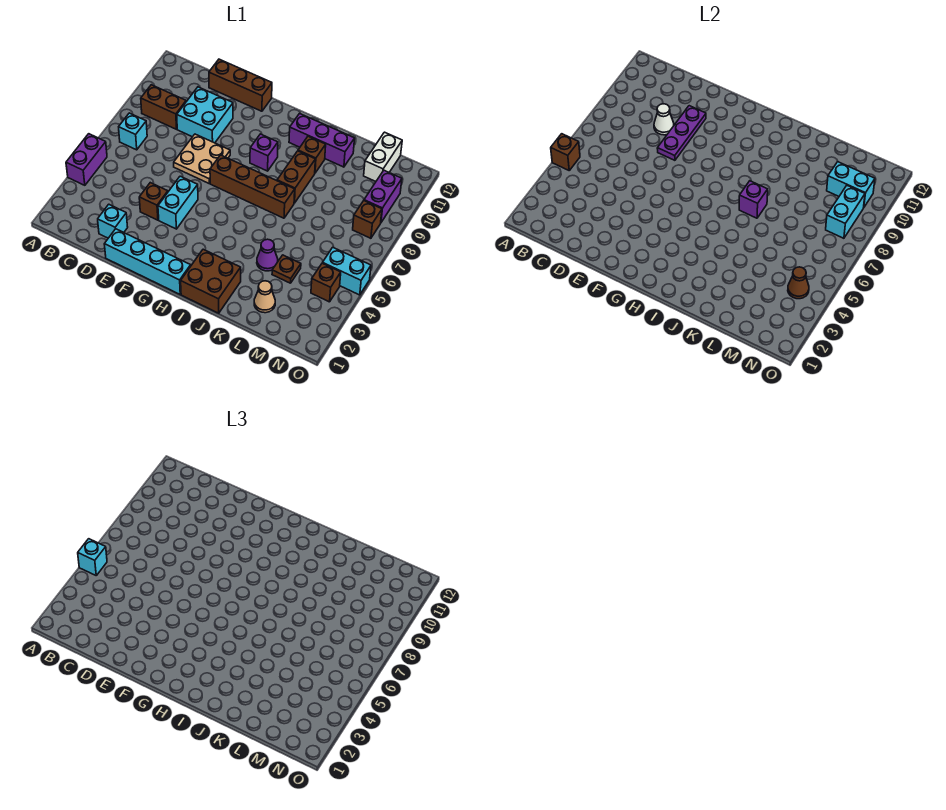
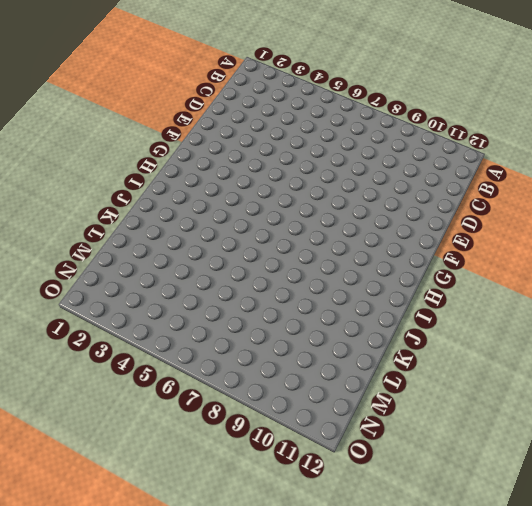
none -> purple 1x2 brick [66,134,107,185]
none -> cyan 1x1 brick [119,113,147,150]
none -> brown 1x2 brick [141,85,186,129]
none -> cyan 1x1 brick [98,204,128,238]

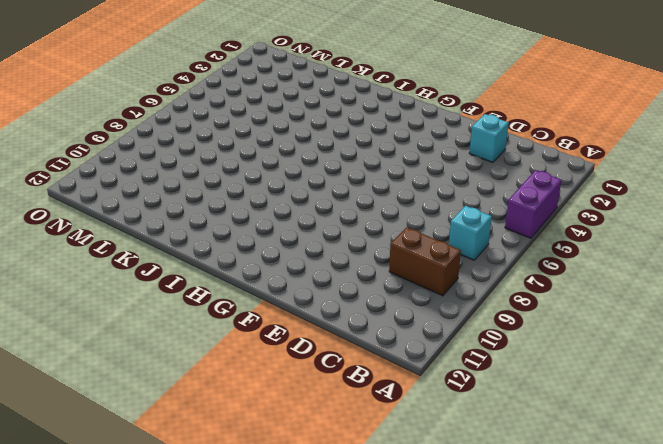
none -> cyan 2x2 brick [177,87,233,143]
none -> brown 1x3 brick [209,59,272,111]
none -> cyan 1x4 brick [104,229,191,294]
none -> brown 1x1 brick [139,183,168,220]

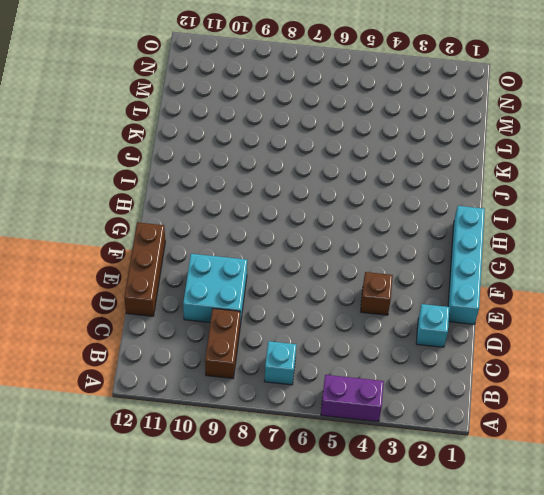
none -> tan 2x2 plate [174,134,230,183]
none -> cyan 1x2 brick [158,176,198,229]
none -> brown 1x4 brick [210,155,295,218]
none -> purple 1x1 brick [250,134,278,171]

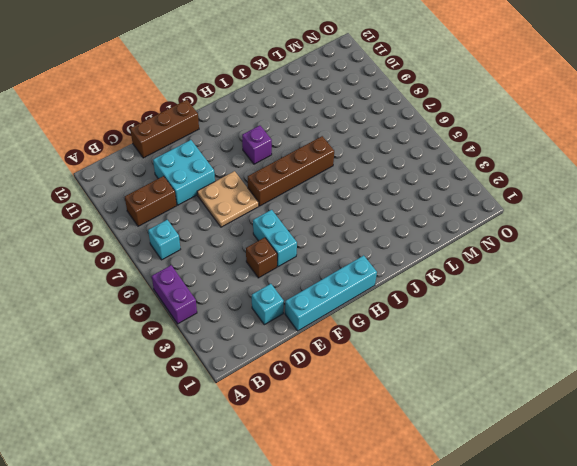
none -> brown 2x2 brick [181,249,241,313]
none -> purple 1x3 brick [289,114,355,167]
none -> brown 1x2 brick [277,151,315,203]
none -> brown 1x1 brick [298,136,326,173]

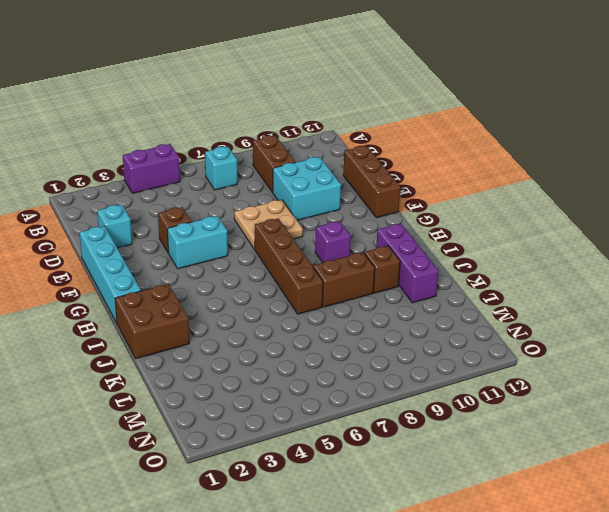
none -> purple 1x1 cone [257,239,278,271]
none -> tan 1x1 cone [254,281,275,313]
none -> brown 1x1 plate [272,255,301,283]
none -> white 1x2 brick [364,132,402,181]

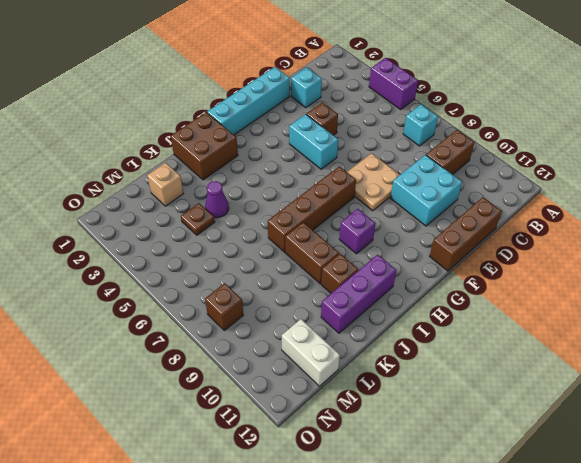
tan 1x1 brick [147,163,183,206] -> tan 1x1 cone [254,281,275,313]
none -> brown 1x1 brick [311,263,341,302]
none -> cyan 1x2 brick [323,247,371,295]
none -> purple 1x2 brick [364,170,402,222]
none -> brown 1x1 brick [551,134,580,170]

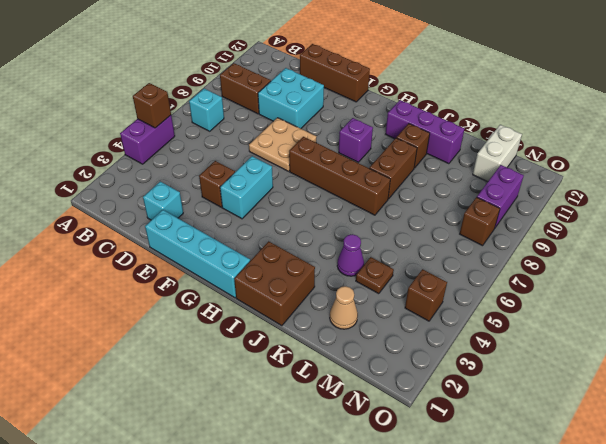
none -> cyan 1x2 brick [323,247,371,295]
none -> white 1x1 cone [654,104,674,135]
none -> purple 1x3 plate [657,106,706,160]
none -> purple 1x1 brick [739,181,768,218]

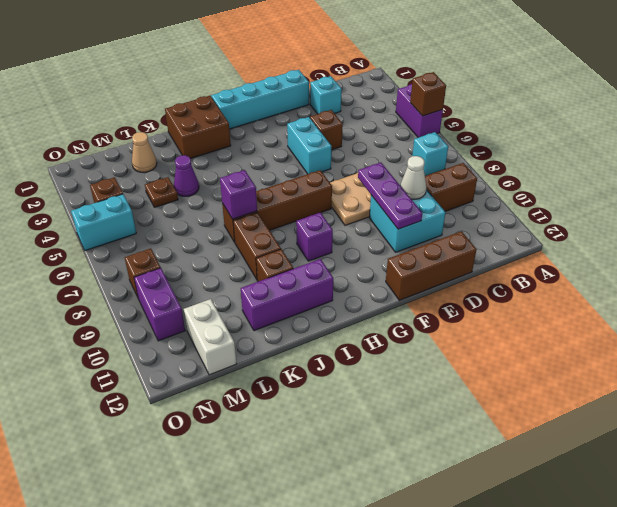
none -> cyan 1x2 brick [827,162,875,207]
none -> brown 1x1 cone [788,267,809,299]
none -> cyan 1x2 brick [826,186,865,238]
none -> cyan 1x1 brick [78,539,107,575]

